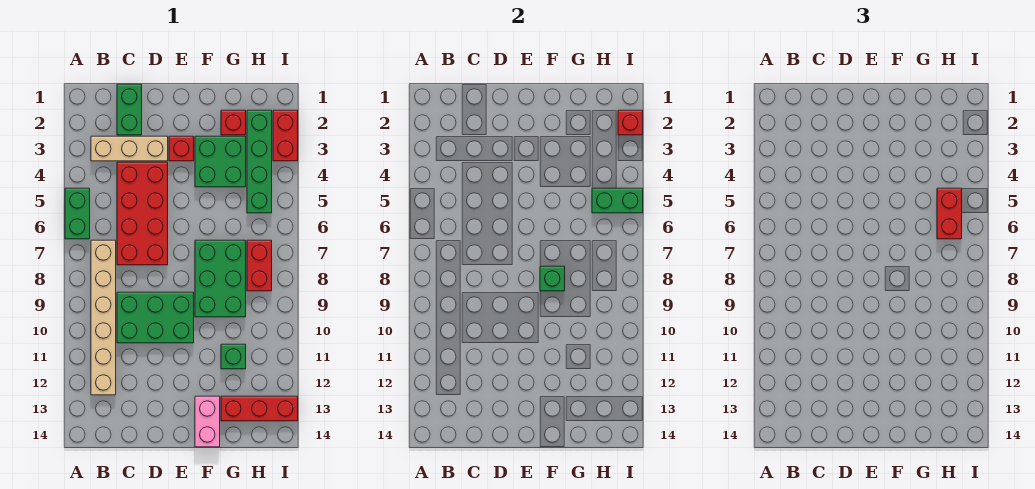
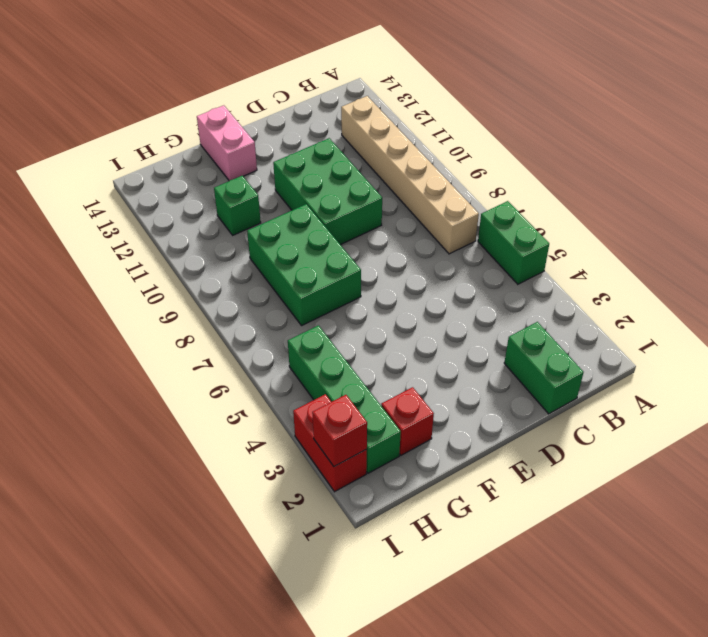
green 2x3 brick [273,138,382,245] -> green 2x3 brick turned to [117,292,194,343]
none -> tan 1x3 brick [91,136,168,161]
none -> red 2x4 brick [117,162,168,265]
none -> red 1x1 brick [169,136,194,161]

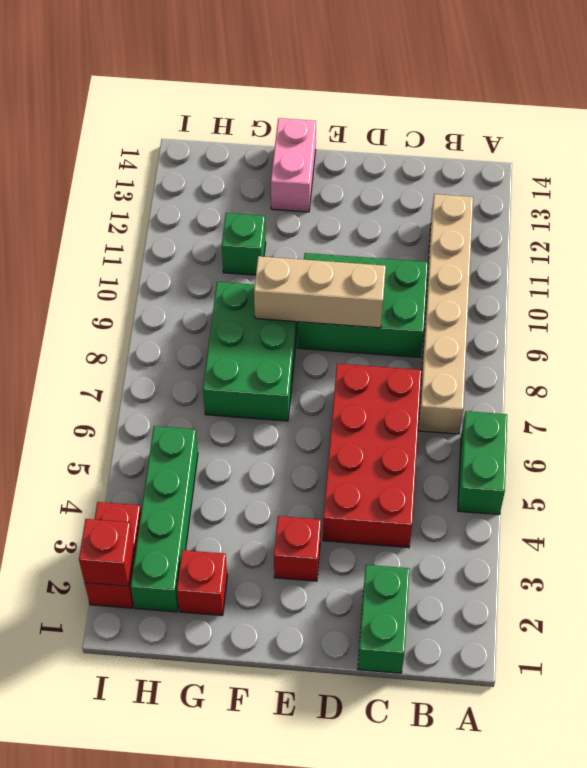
tan 1x3 brick [254,256,386,328] -> tan 1x3 brick moved to [91,136,168,161]
none -> green 2x2 brick [195,136,246,187]
none -> red 1x3 brick [221,396,298,421]
none -> red 1x2 brick [247,240,272,291]

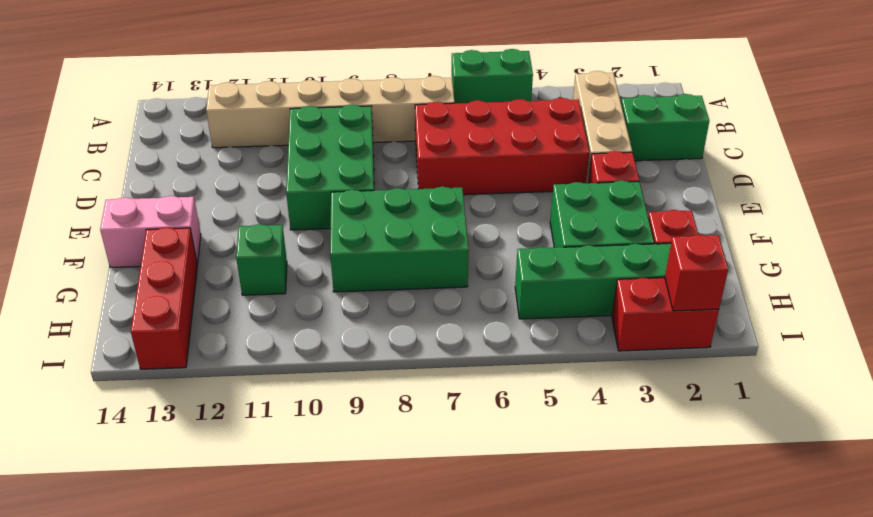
none -> red 1x2 brick [247,240,272,291]
none -> green 1x1 brick [540,266,565,291]
none -> green 1x2 brick [592,188,643,213]

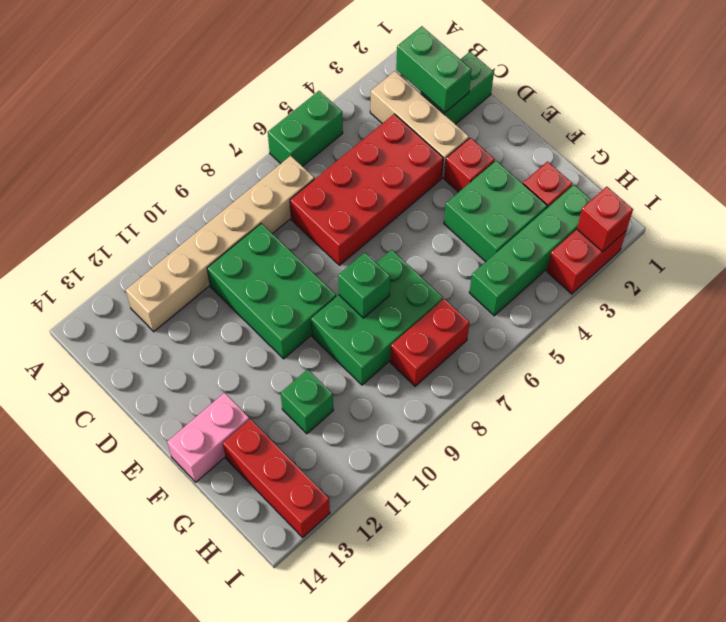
green 1x2 brick [396,26,472,112] -> green 1x2 brick moved to [592,188,643,213]
none -> red 1x2 brick [937,188,962,239]

